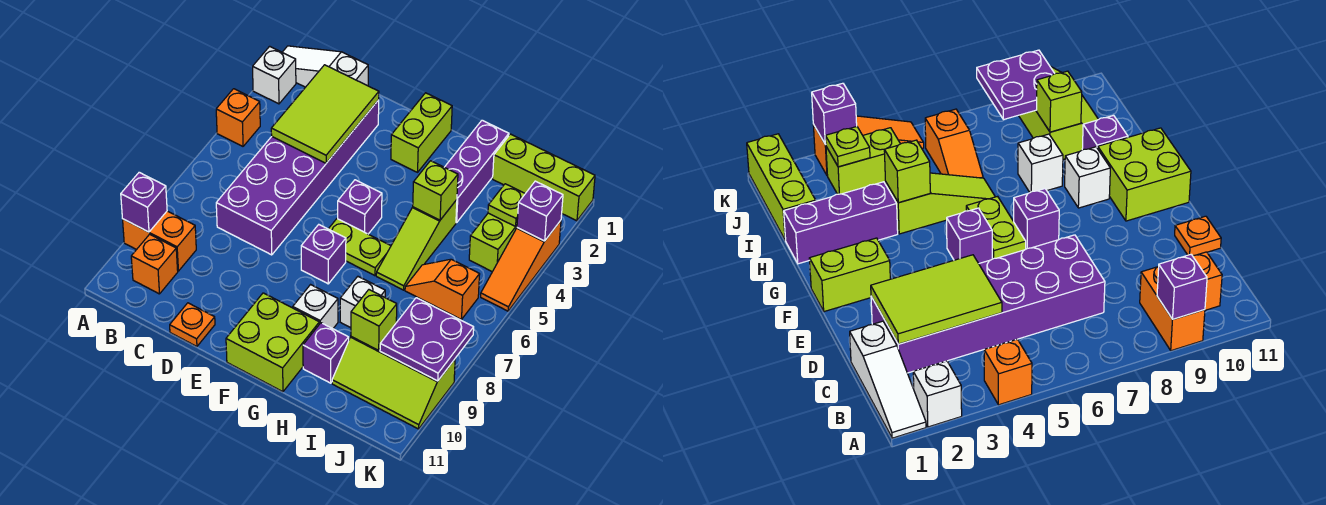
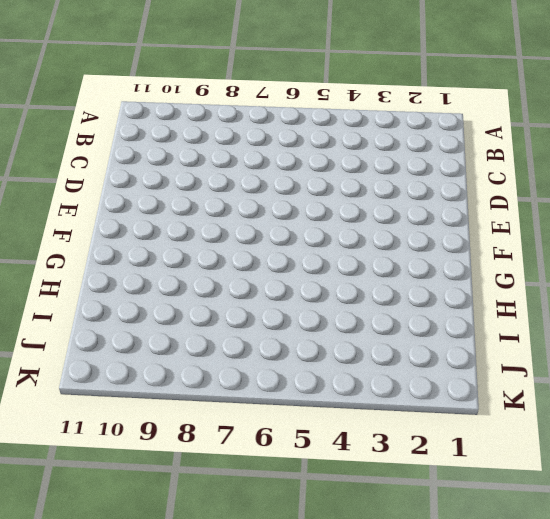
none -> white 1x3 slope [282,46,368,87]
none -> white 1x1 brick [253,46,296,104]
none -> orange 1x1 brick [216,89,260,146]

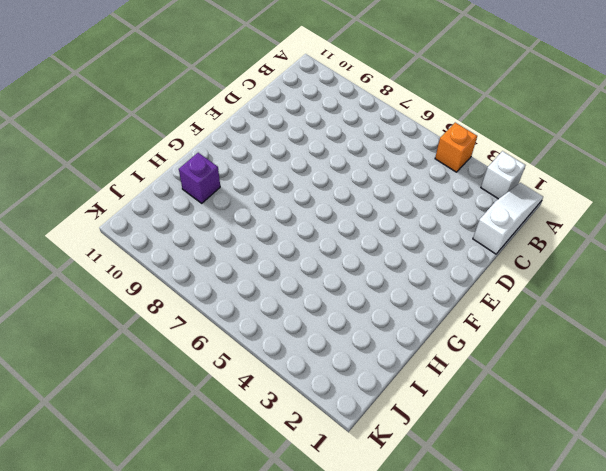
none -> orange 1x2 brick [123,211,196,271]
none -> orange 1x1 brick [131,234,178,294]
none -> purple 2x6 brick [216,100,379,255]

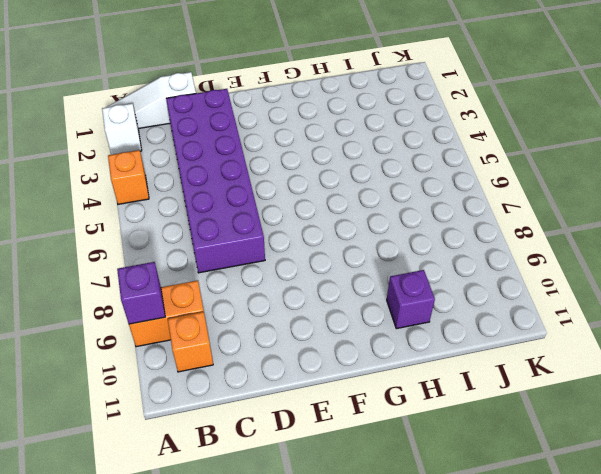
none -> orange 1x1 plate [170,303,215,346]
none -> lime 1x2 brick [391,93,452,172]
none -> purple 1x1 brick [338,180,382,234]

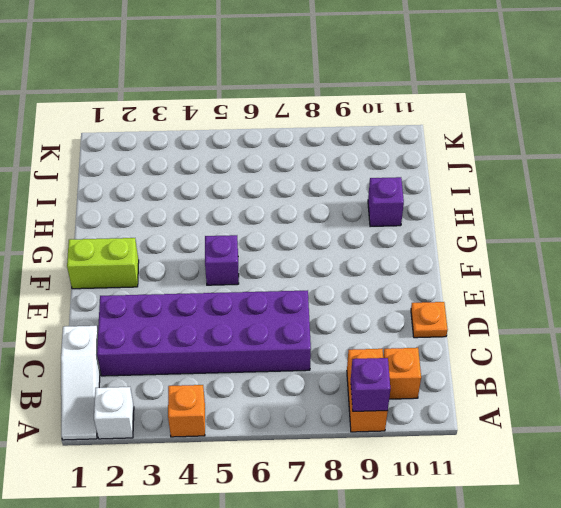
none -> lime 1x2 plate [329,219,391,276]
none -> purple 1x1 brick [301,225,346,284]
none -> lime 2x2 brick [226,293,319,392]

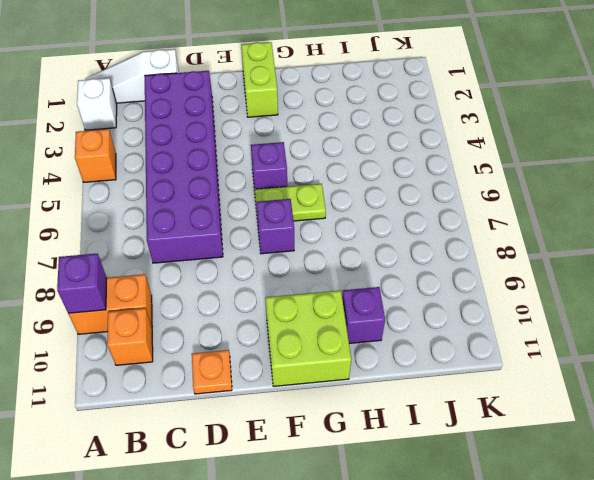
none -> white 1x1 brick [293,285,338,329]
none -> purple 1x3 brick [445,120,509,223]
none -> lime 1x3 slope [376,200,457,290]

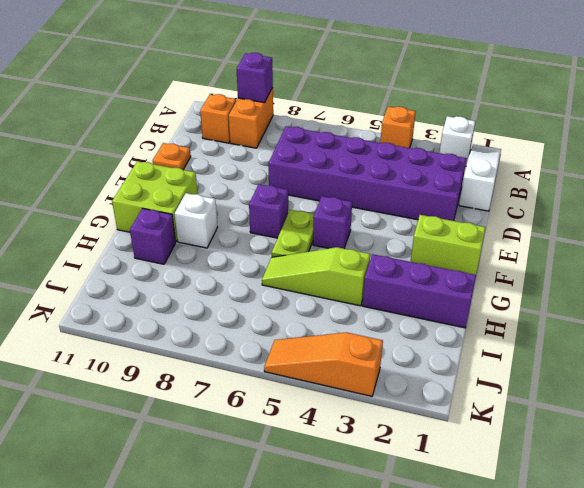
none -> white 1x1 brick [340,277,385,328]
none -> lime 1x3 brick [493,134,595,221]
none -> orange 1x2 slope [405,259,480,320]

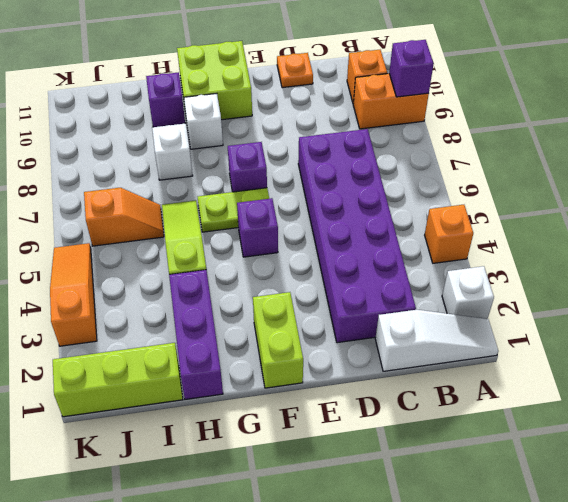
none -> lime 2x3 slope [332,337,455,429]
none -> lime 1x2 brick [469,213,517,272]
none -> lime 2x3 tile [271,65,379,163]

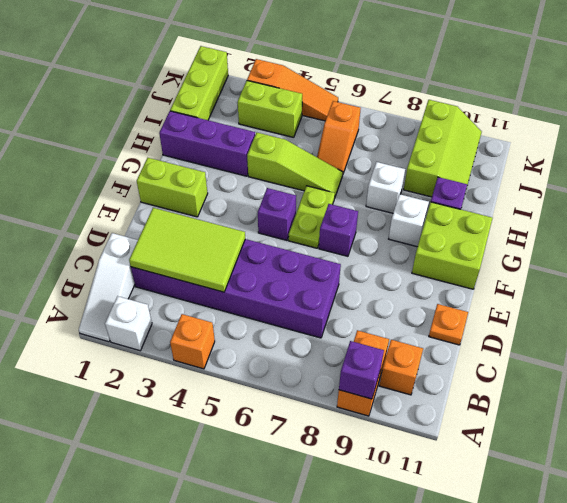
none -> lime 1x1 brick [413,161,458,220]
none -> lime 1x1 brick [351,290,397,350]
none -> lime 1x1 plate [488,184,525,226]

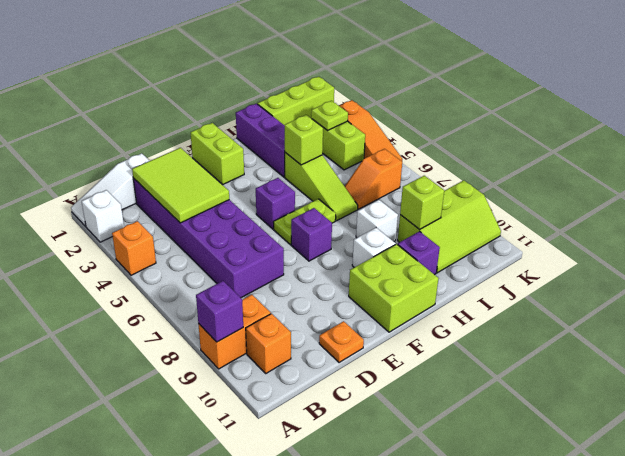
none -> purple 2x2 plate [380,298,474,381]
none -> purple 1x1 brick [517,181,563,241]

